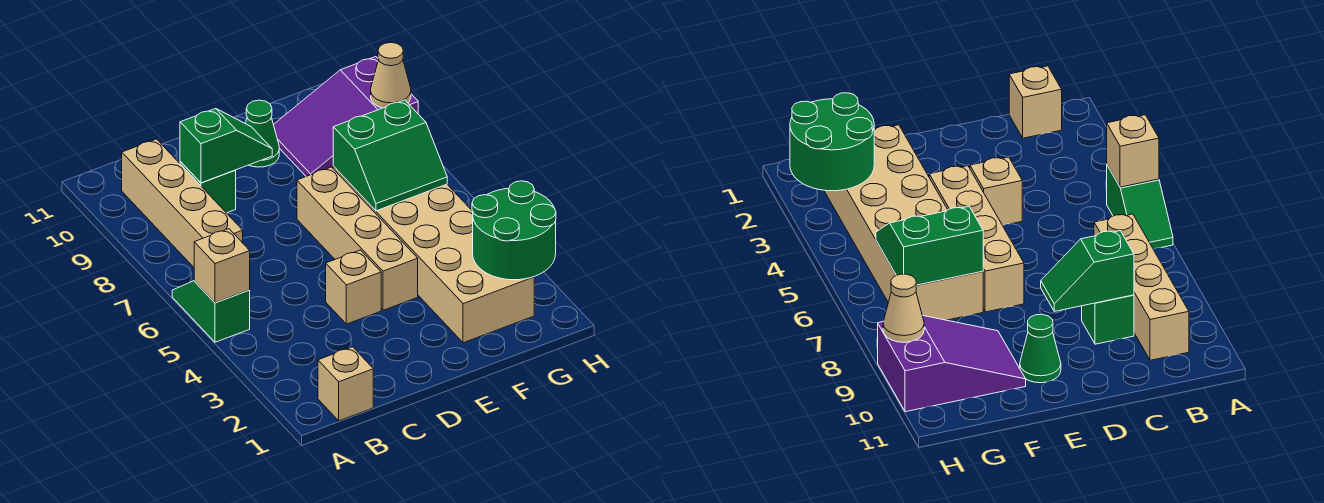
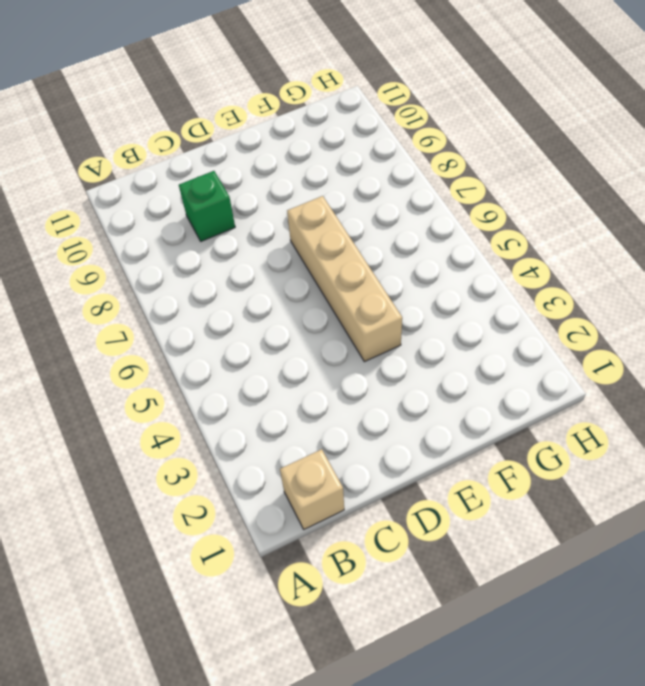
none -> green 1x2 slope [172,281,250,342]
none -> tan 1x4 brick [122,139,243,267]
none -> tan 1x1 brick [326,250,381,324]

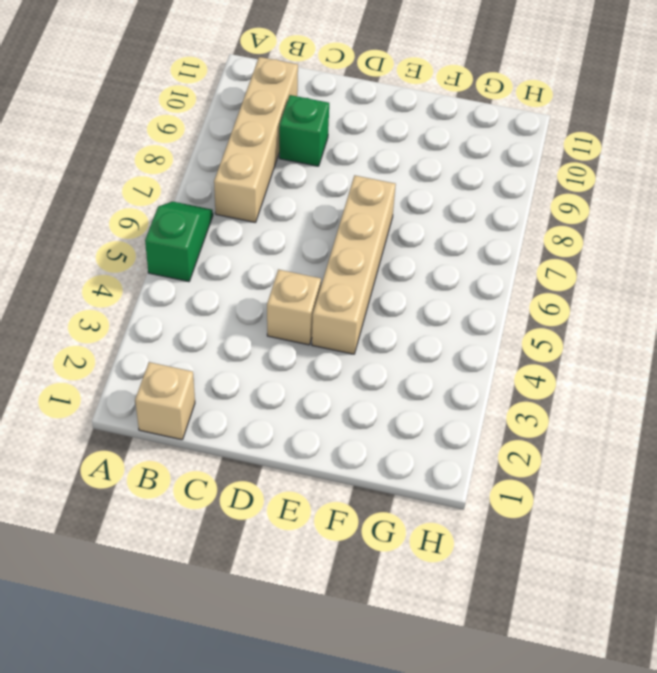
none -> green 1x1 cone [245,100,279,167]
none -> tan 2x6 brick [333,167,534,343]
none -> purple 2x3 slope [274,57,418,176]

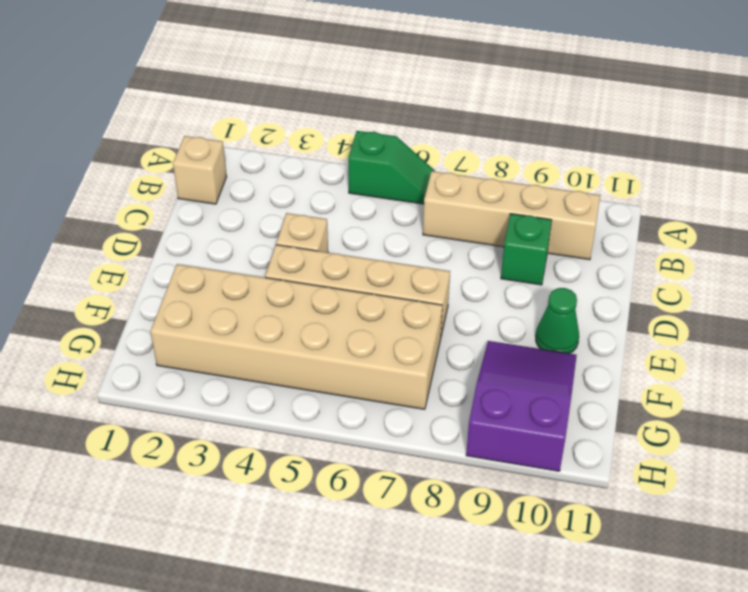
none -> tan 1x1 brick [194,229,250,303]
none -> green 1x2 slope [180,109,272,183]
none -> green 2x2 slope [333,100,447,211]

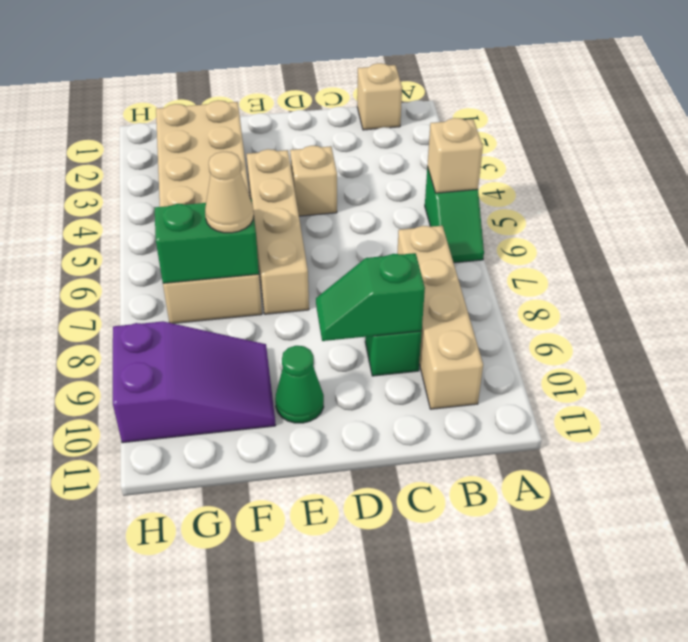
tan 1x1 cone [205,152,254,233] -> tan 1x1 cone moved to [371,42,411,108]
none -> green 2x2 round brick [472,181,556,280]

